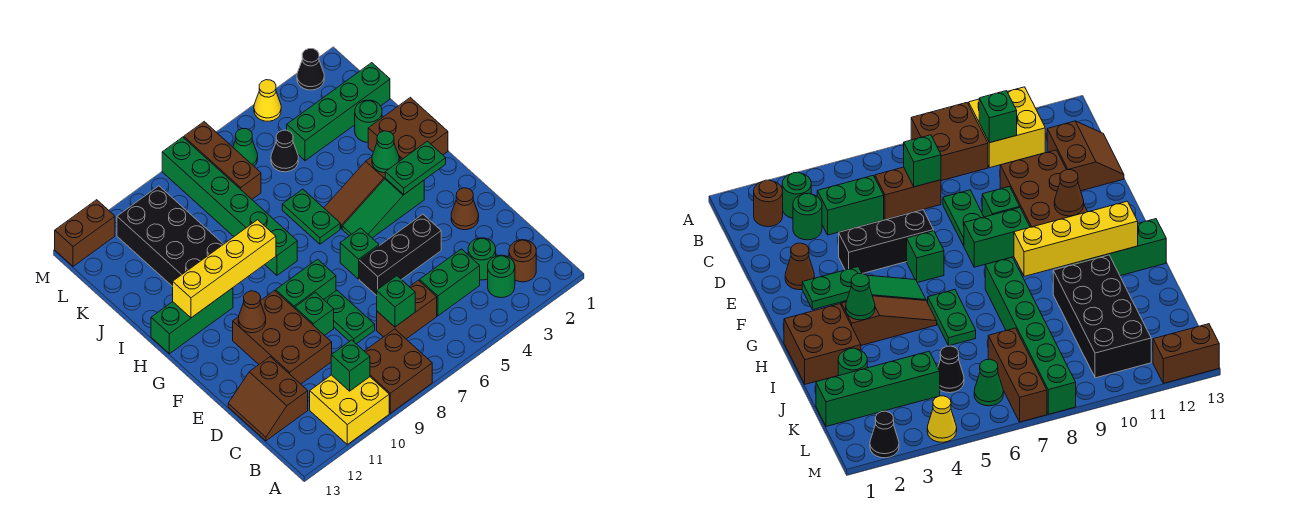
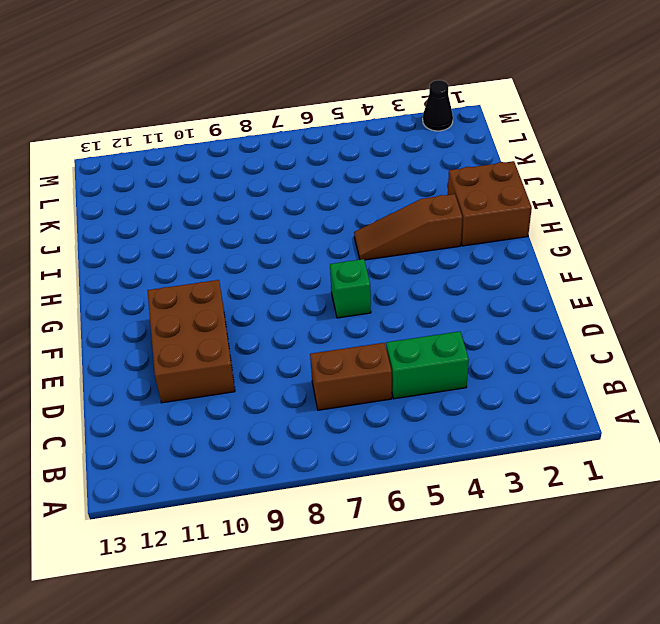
none -> brown 2x2 brick [365,329,432,413]
none -> yellow 2x2 brick [310,375,389,444]
none -> brown 1x1 round brick [509,240,536,282]
none -> green 1x1 round brick [488,255,515,298]

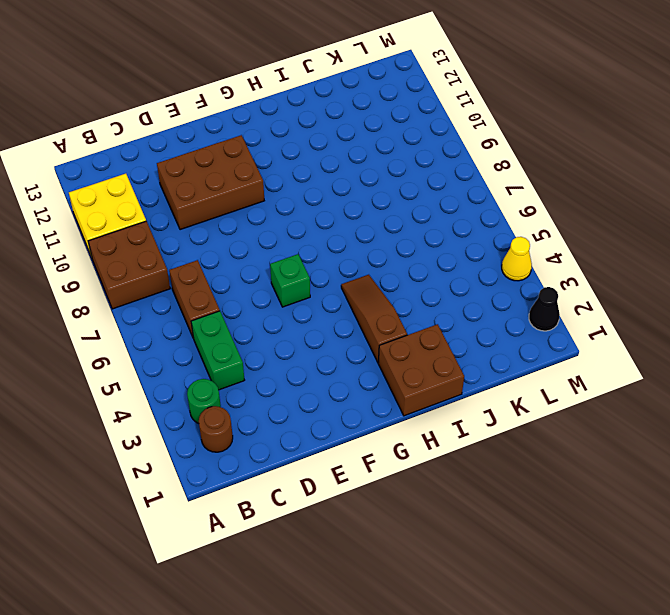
none -> green 1x1 round brick [468,238,496,280]
none -> brown 2x2 slope [228,357,308,441]
none -> green 1x2 plate [324,290,375,344]
none -> brown 1x1 cone [451,188,479,230]

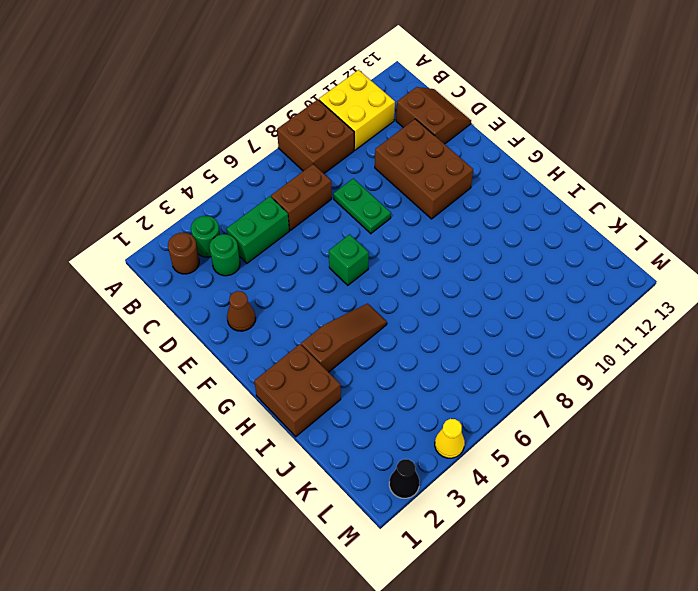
none -> black 1x3 brick [359,214,441,296]
none -> green 1x1 brick [295,292,334,335]
none -> green 1x2 brick [276,259,336,308]
none -> green 1x3 slope [342,178,424,238]

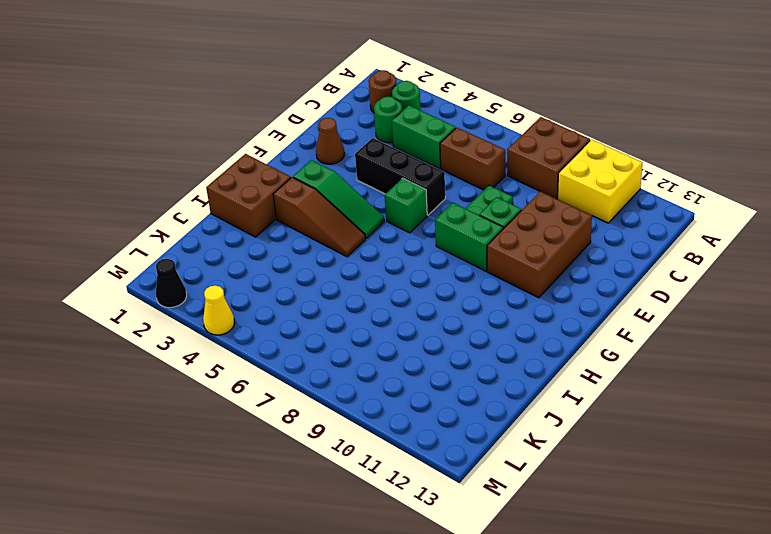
none -> brown 2x2 slope [228,357,308,441]
none -> green 1x2 plate [282,189,340,244]
none -> green 1x6 brick [162,137,297,275]
none -> green 1x3 brick [151,288,233,354]

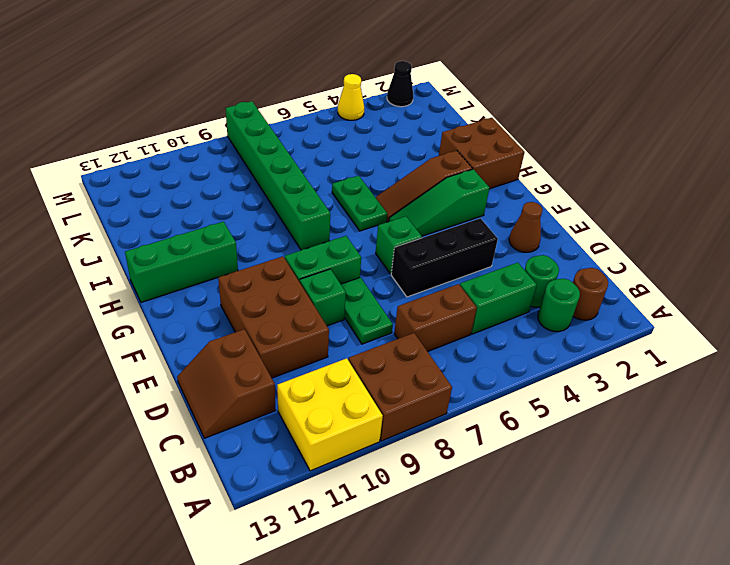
none -> black 2x4 brick [117,186,223,287]
none -> green 1x1 round brick [355,100,382,142]
none -> green 1x4 brick [287,63,390,161]
none -> black 1x1 cone [271,130,298,172]

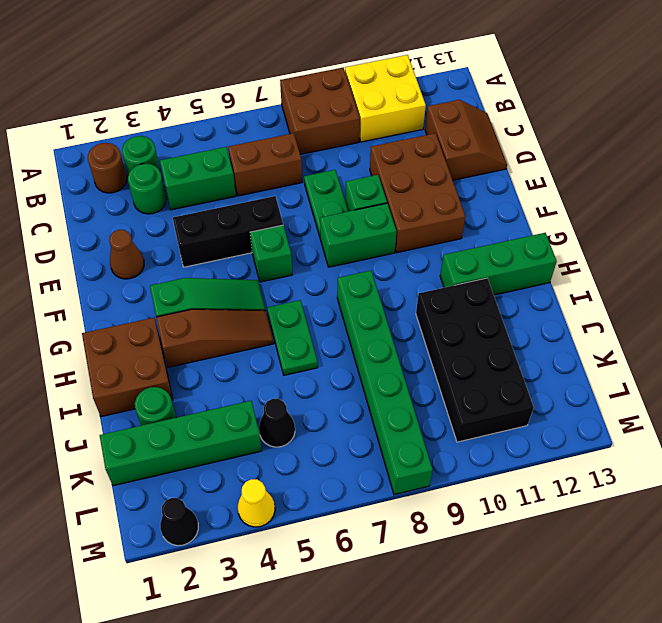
none -> brown 1x3 brick [184,122,261,199]
none -> green 1x1 cone [233,129,258,166]
none -> brown 1x2 brick [55,200,115,266]
none -> green 1x1 brick [331,340,370,391]

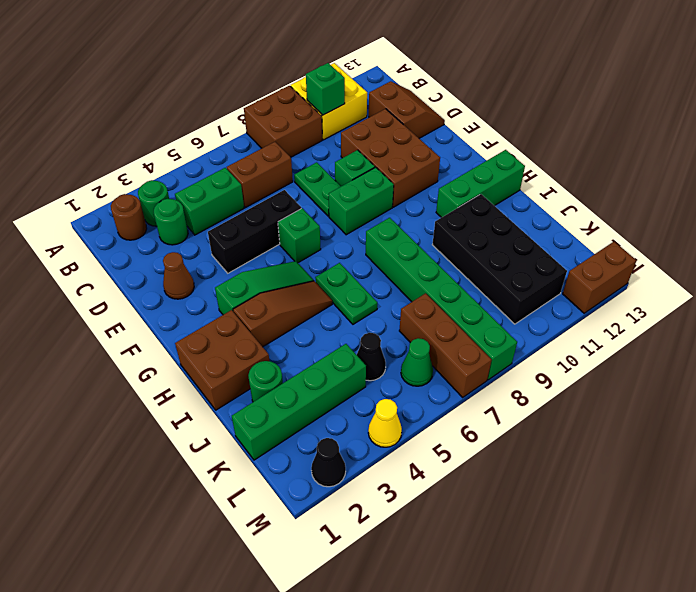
none -> green 1x1 brick [377,276,415,327]
none -> brown 1x1 cone [238,291,266,333]
none -> green 1x2 plate [385,141,446,194]
none -> green 1x1 cone [372,131,399,173]

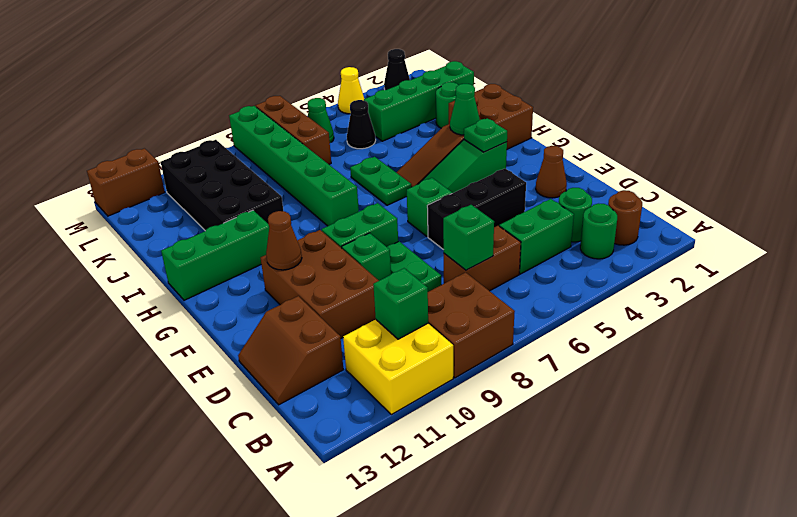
green 1x1 plate [464,118,507,152] -> green 1x2 plate [385,141,446,194]
none -> yellow 1x4 brick [173,220,276,318]

